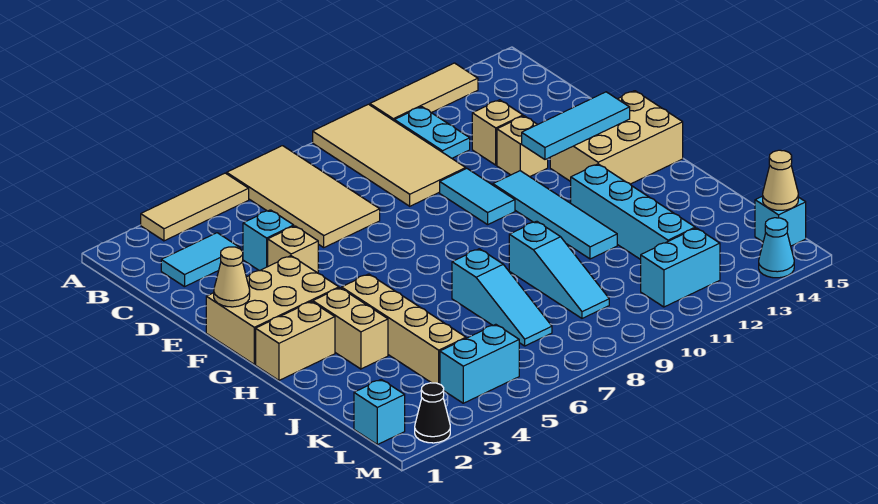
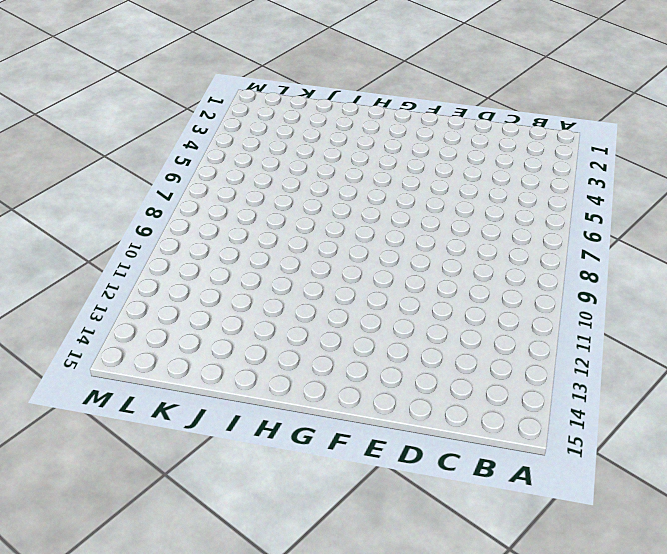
none -> tan 1x3 tile [141,173,249,241]
none -> tan 2x4 tile [227,146,380,247]
none -> tan 2x4 tile [313,104,466,206]

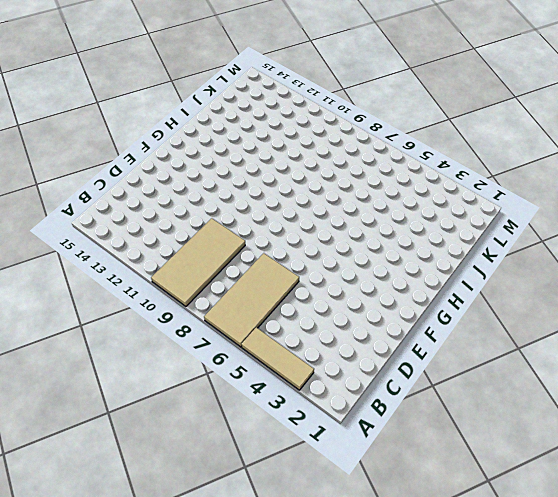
none -> tan 1x3 tile [370,63,478,121]
none -> cyan 1x2 plate [394,107,470,158]
none -> cyan 1x2 tile [161,233,241,287]

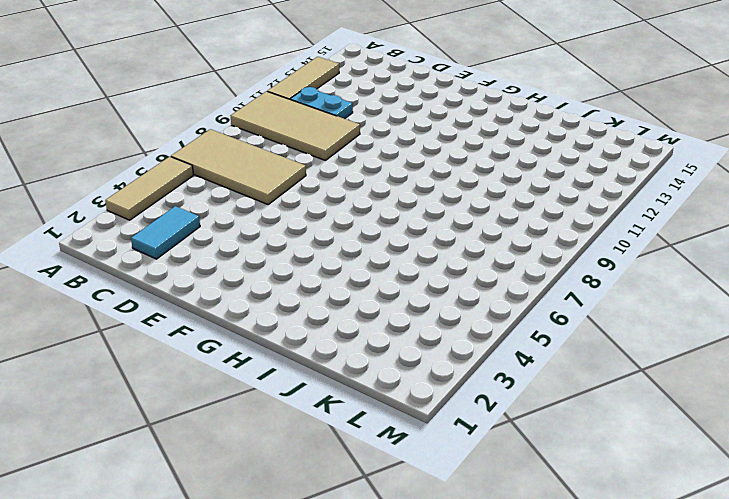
none -> cyan 1x1 brick [243,210,294,271]
none -> tan 1x1 brick [472,100,523,165]
none -> tan 1x1 brick [268,226,318,273]

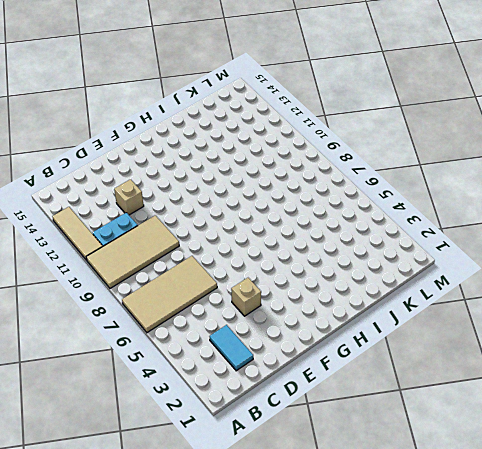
none -> tan 1x3 tile [141,173,249,241]
none -> cyan 1x1 brick [243,210,294,271]
none -> cyan 1x2 tile [440,169,515,225]

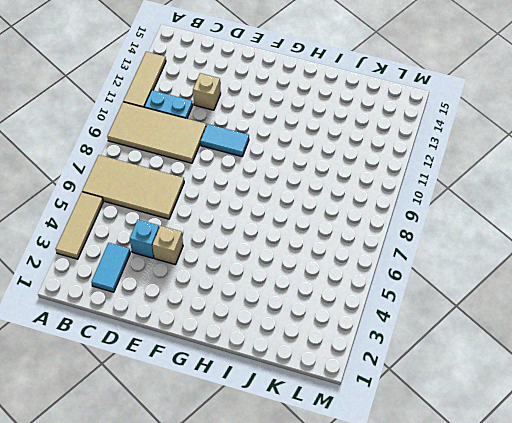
none -> tan 1x1 brick [497,116,548,177]
none -> tan 2x3 brick [206,256,339,364]
none -> cyan 1x4 tile [493,171,617,259]

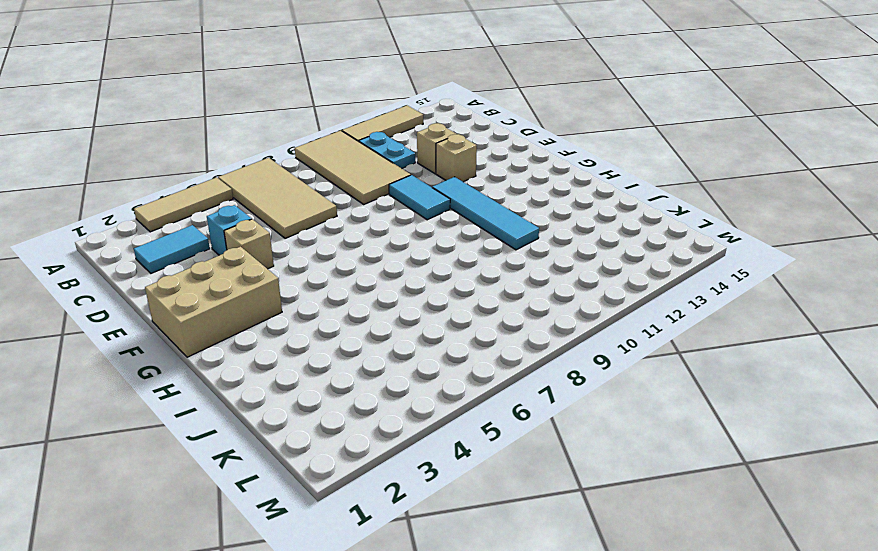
none -> tan 2x3 brick [550,91,683,184]
none -> tan 1x2 brick [256,302,335,380]
none -> tan 1x2 brick [313,288,388,369]

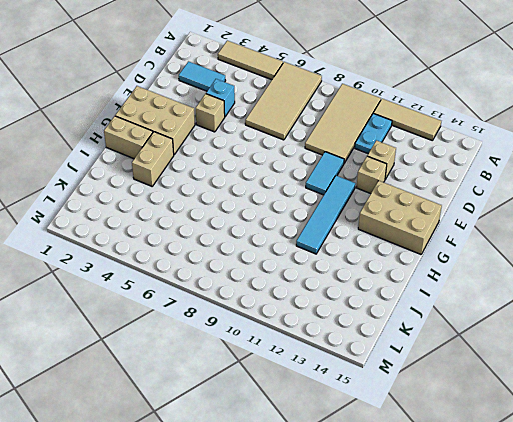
none -> tan 1x4 brick [342,274,466,384]
none -> cyan 1x4 brick [571,164,695,260]
none -> cyan 1x3 slope [452,249,552,346]

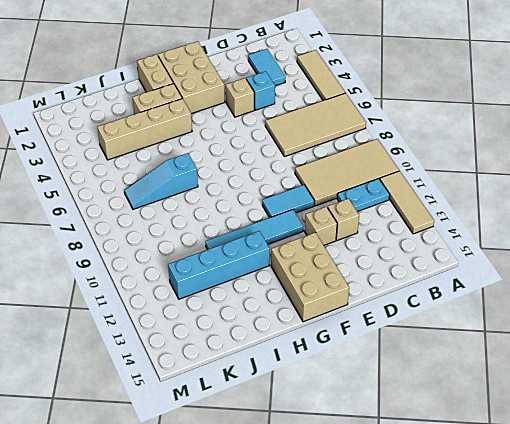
none -> cyan 1x3 slope [509,221,609,318]
none -> cyan 1x1 brick [354,379,405,445]
none -> cyan 1x2 brick [440,324,519,403]

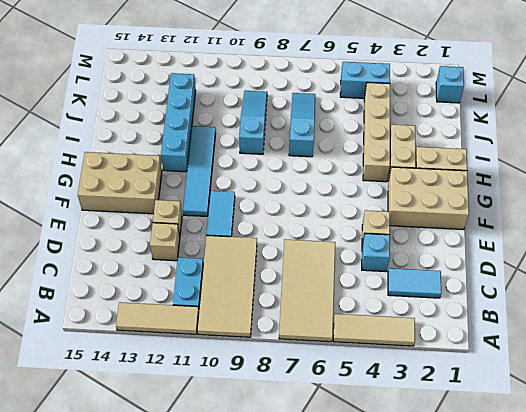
none -> cyan 1x2 brick [641,228,720,307]
none -> cyan 1x1 brick [755,196,806,246]
none -> black 1x1 cone [415,383,450,443]

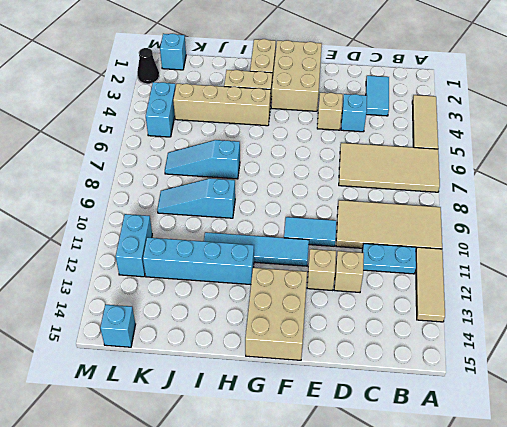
none -> cyan 1x1 cone [759,218,794,278]
none -> tan 1x1 cone [214,247,250,307]
none -> cyan 1x3 tile [522,92,630,159]

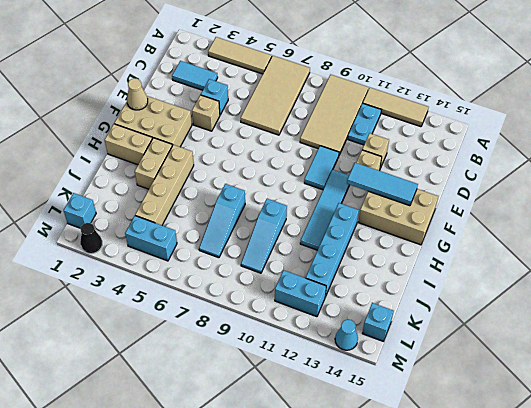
none -> tan 1x1 cone [763,150,798,210]

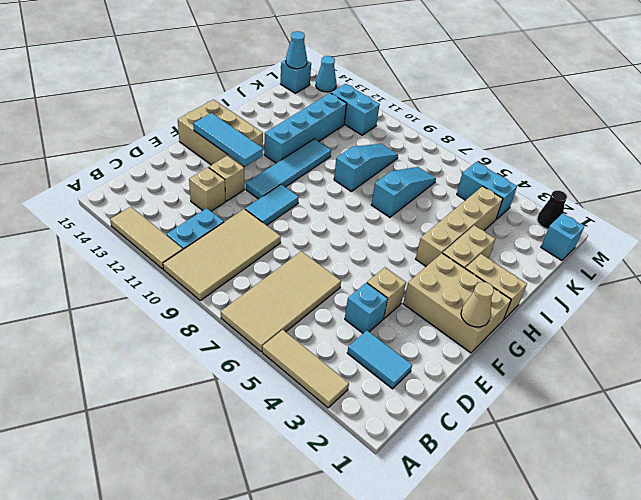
cyan 1x1 cone [286,31,307,69] -> tan 1x1 cone [763,150,798,210]

